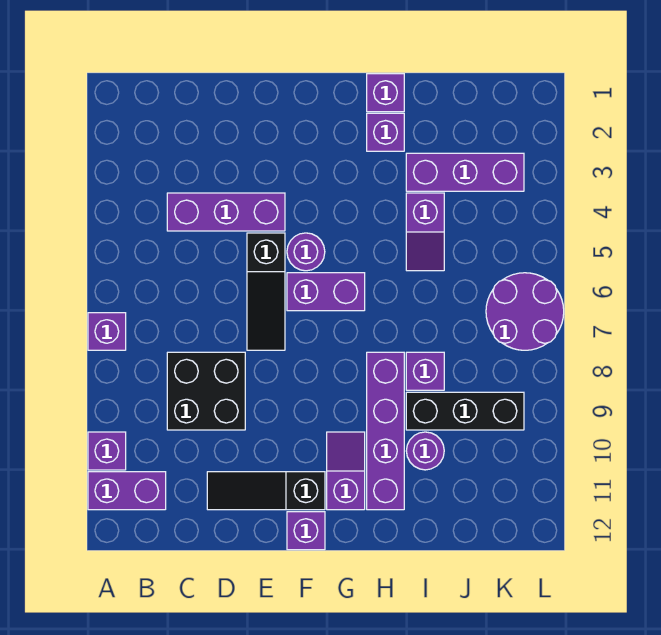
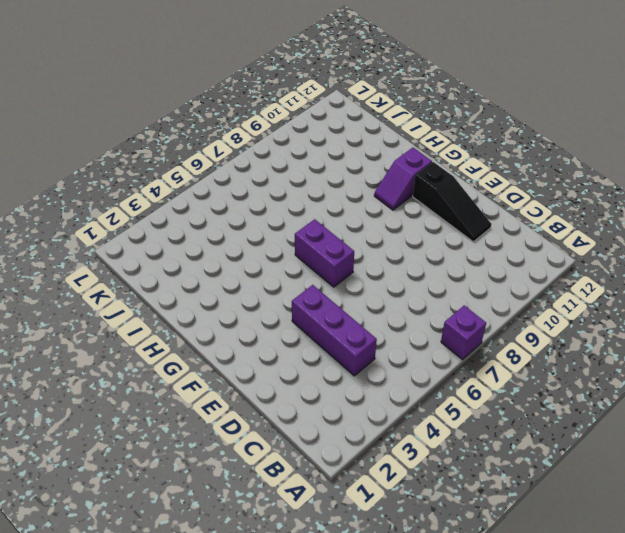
none -> purple 1x1 brick [88,432,126,470]
none -> purple 1x2 brick [88,472,166,510]
none -> black 2x2 brick [167,352,245,430]

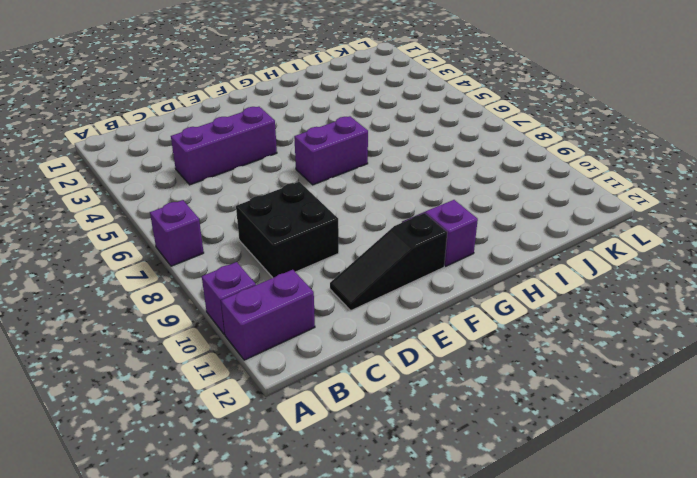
none -> black 1x3 slope [247,233,285,350]
none -> purple 1x1 round brick [287,233,325,271]
none -> purple 1x1 brick [287,512,325,550]

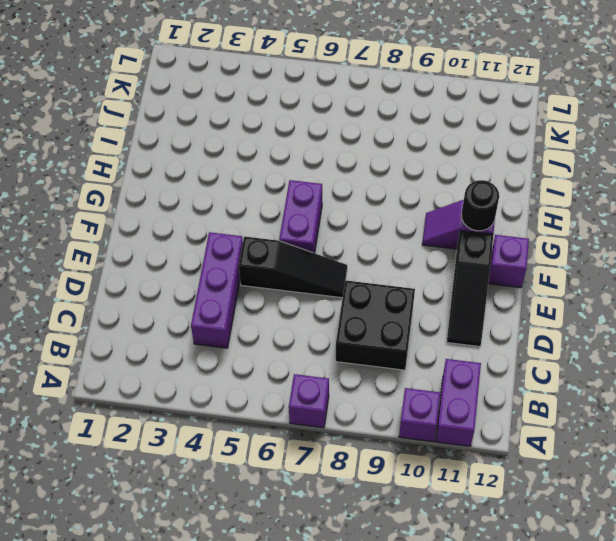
black 1x1 round brick [462,180,499,231] -> none
none -> purple 1x1 round brick [287,233,325,271]
none -> purple 1x1 brick [367,74,404,112]
none -> purple 1x1 brick [367,113,404,151]

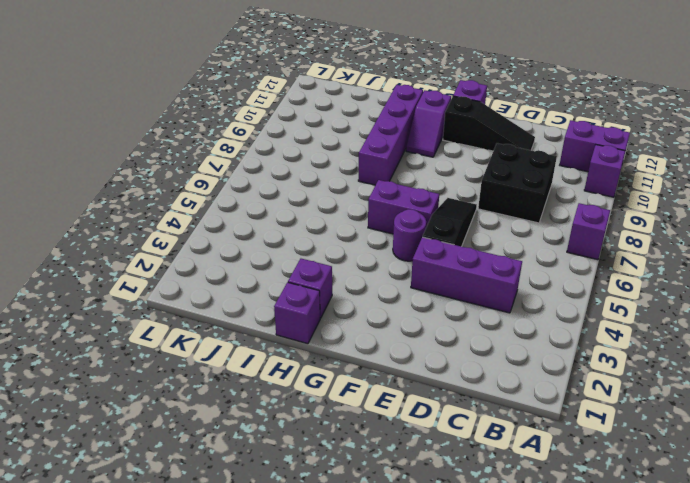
none -> purple 1x3 brick [406,153,524,191]
none -> purple 1x2 slope [406,193,444,271]
none -> purple 1x1 brick [406,352,444,390]

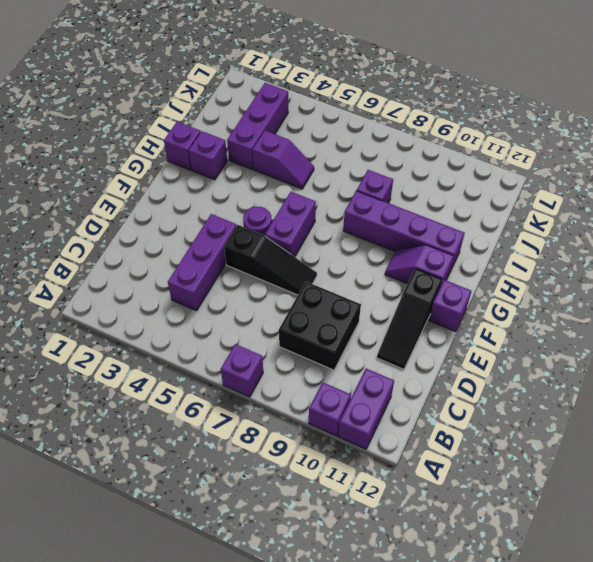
none -> black 1x3 brick [406,392,524,430]
none -> purple 1x1 round brick [406,432,444,470]
none -> purple 2x2 round brick [486,273,564,350]

